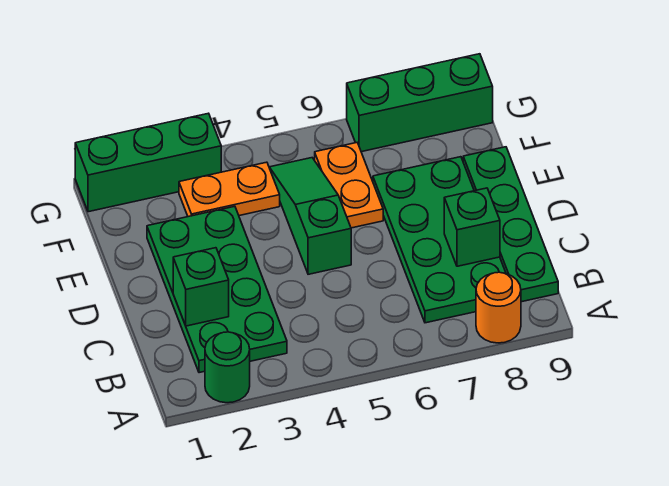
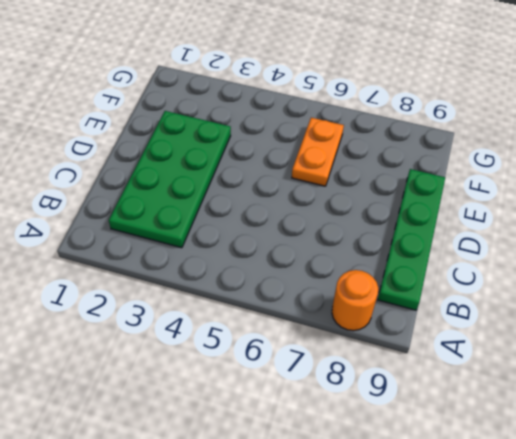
none -> green 1x1 round brick [205,332,250,403]
none -> green 2x4 plate [373,157,506,323]
none -> green 1x3 slope [269,158,351,274]

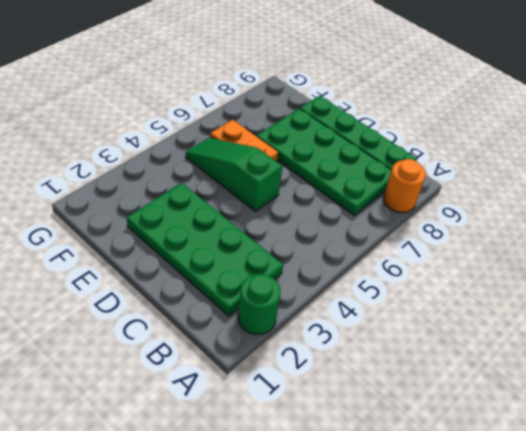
none -> orange 1x2 plate [179,162,280,217]
none -> green 1x3 brick [75,113,221,212]
none -> green 1x3 brick [347,54,493,152]

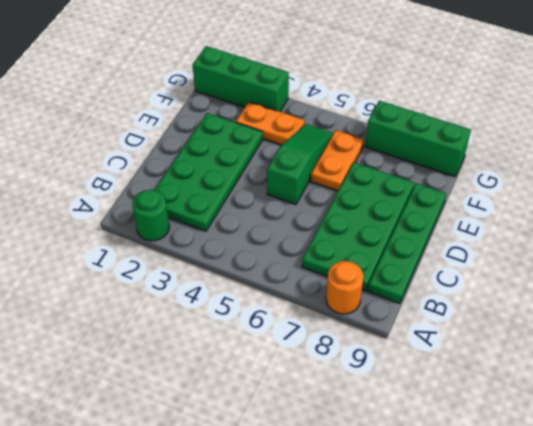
none -> green 1x1 brick [173,248,229,326]
none -> green 1x1 brick [444,188,500,266]

